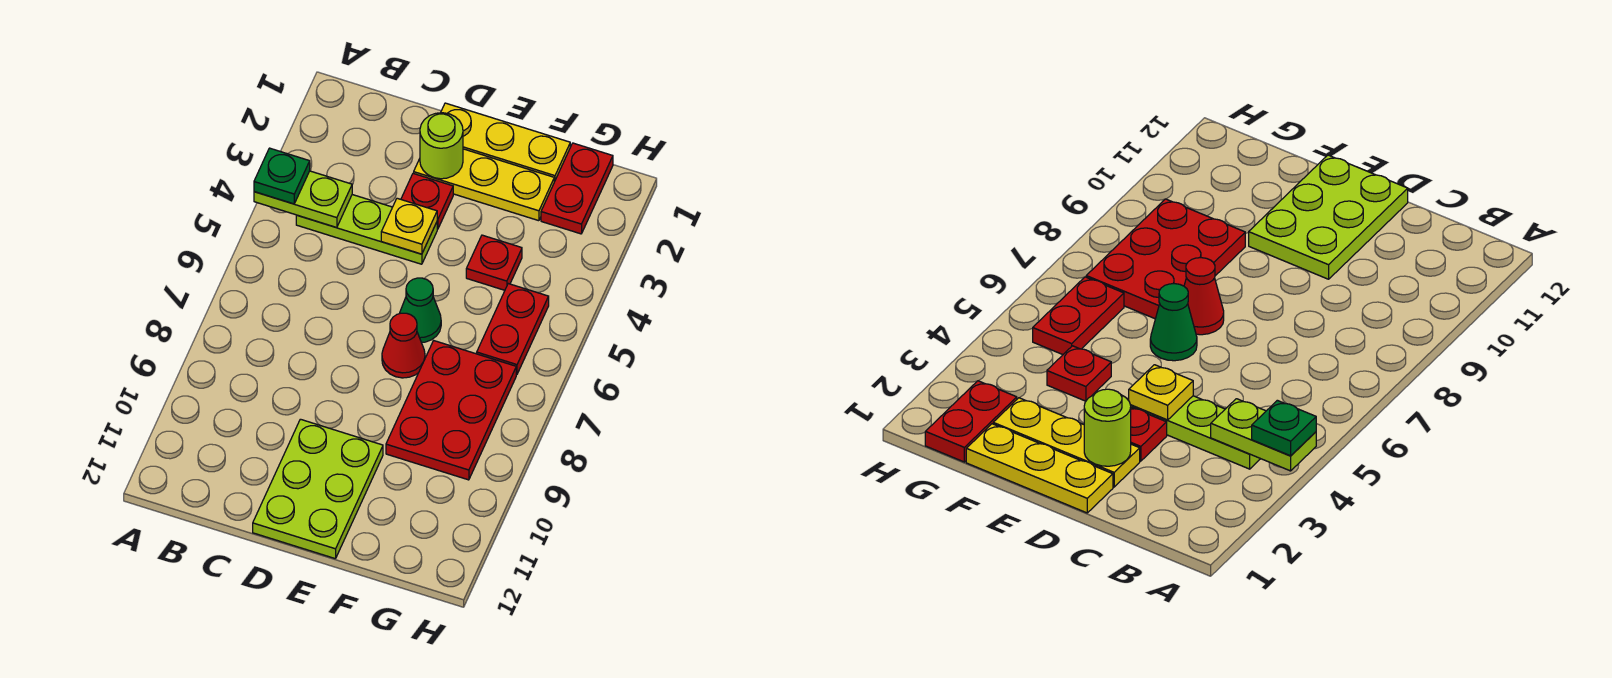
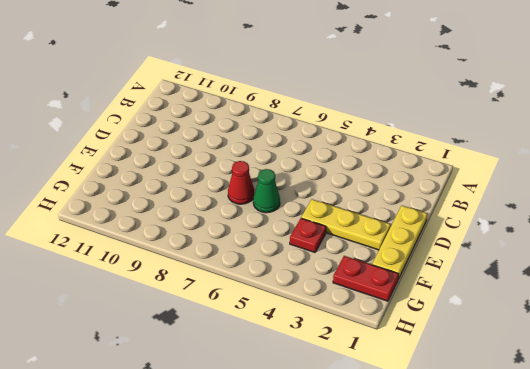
yellow 1x3 plate [301,199,391,250] -> yellow 1x3 plate turned to [414,149,554,221]
none -> lime 1x3 plate [296,195,437,264]
none -> red 1x1 plate [401,173,453,229]
none -> lime 2x3 plate [253,419,383,559]

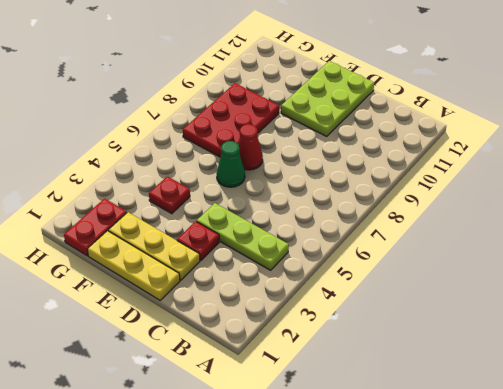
none -> red 1x2 plate [477,284,549,374]
none -> lime 1x2 plate [254,171,352,228]
none -> lime 1x1 round brick [420,113,463,179]

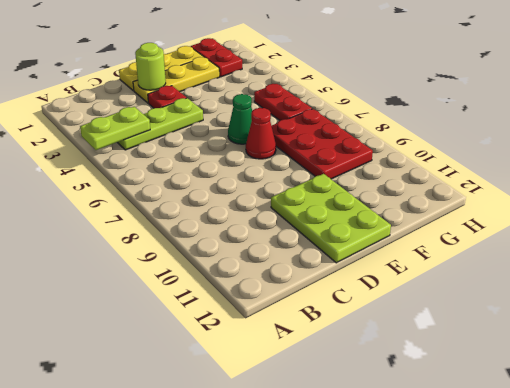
none -> red 1x1 plate [466,235,522,290]
none -> yellow 1x1 plate [381,198,437,254]
none -> green 1x1 plate [254,148,310,204]

